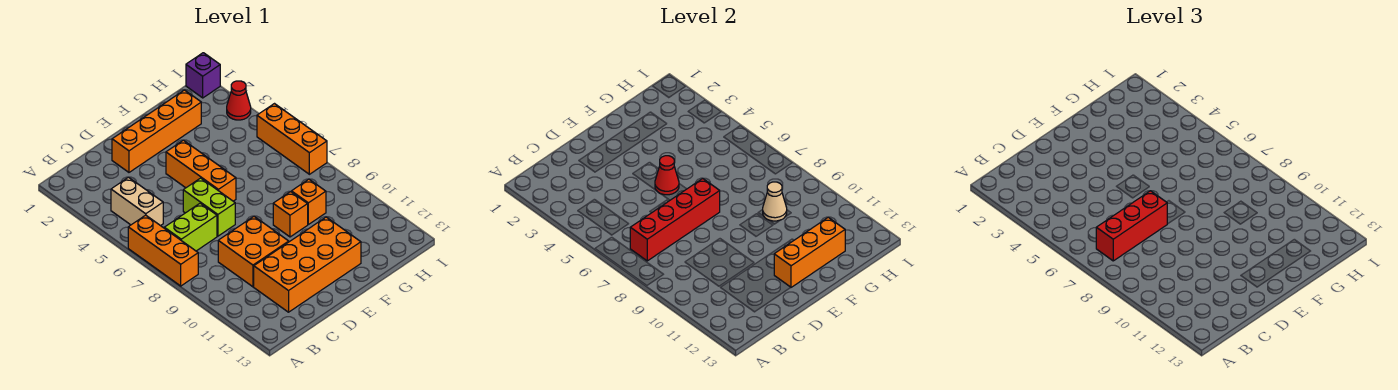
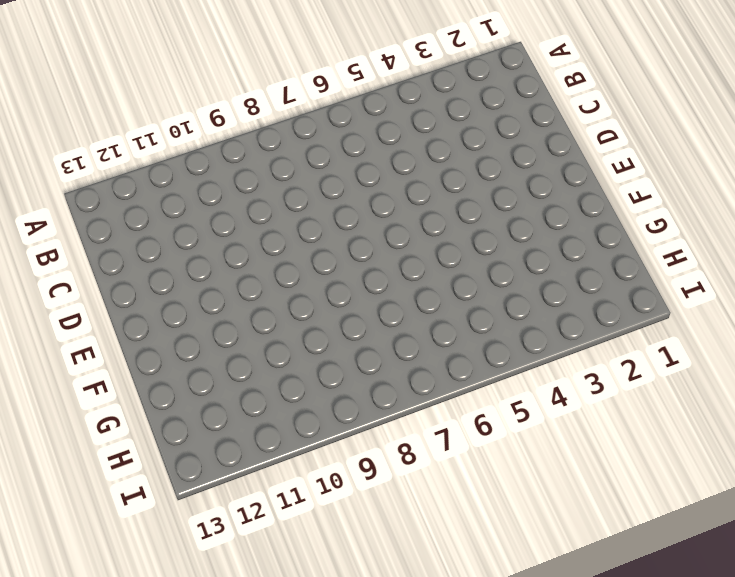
none -> orange 1x3 brick [128,215,198,286]
none -> tan 1x2 brick [111,177,163,226]
none -> lime 1x2 brick [164,203,217,251]

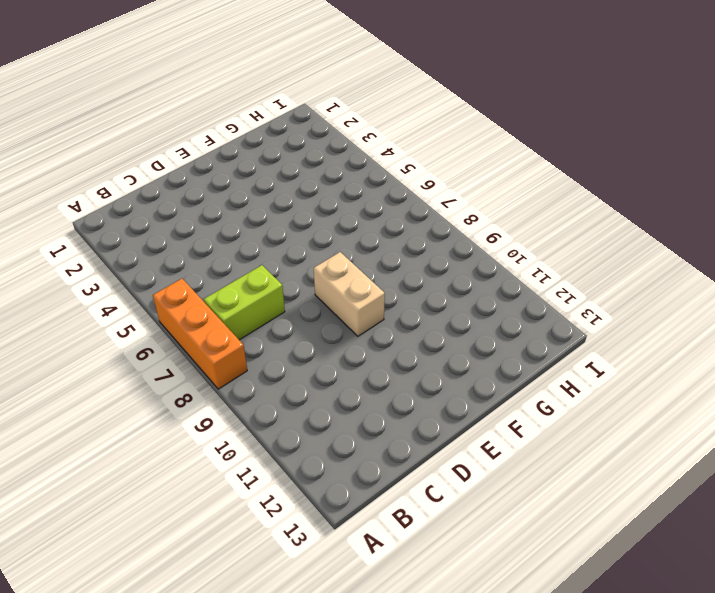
tan 1x2 brick [314,252,385,336] -> tan 1x2 brick moved to [111,177,163,226]
none -> orange 2x2 brick [218,217,289,287]
none -> orange 2x4 brick [254,217,361,312]
none -> orange 1x4 brick [112,90,201,172]

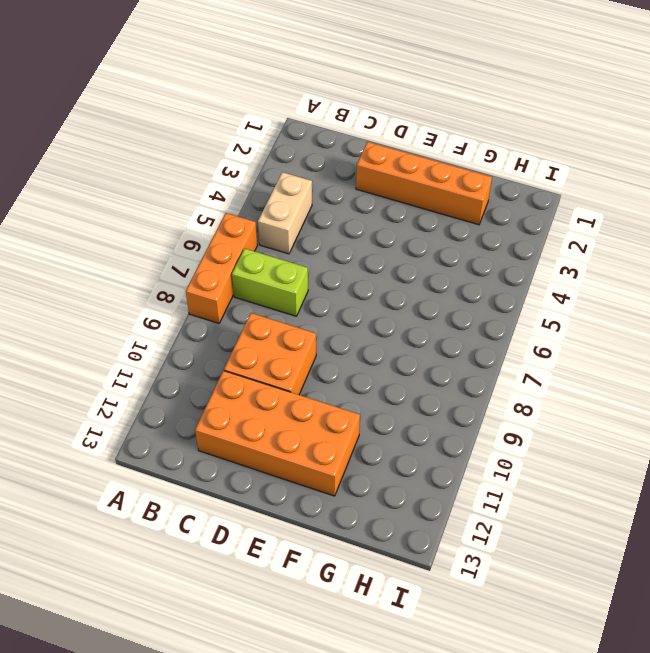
none -> lime 1x2 brick [183,178,235,236]
none -> orange 1x3 brick [166,140,236,201]
none -> orange 1x1 brick [273,192,308,237]

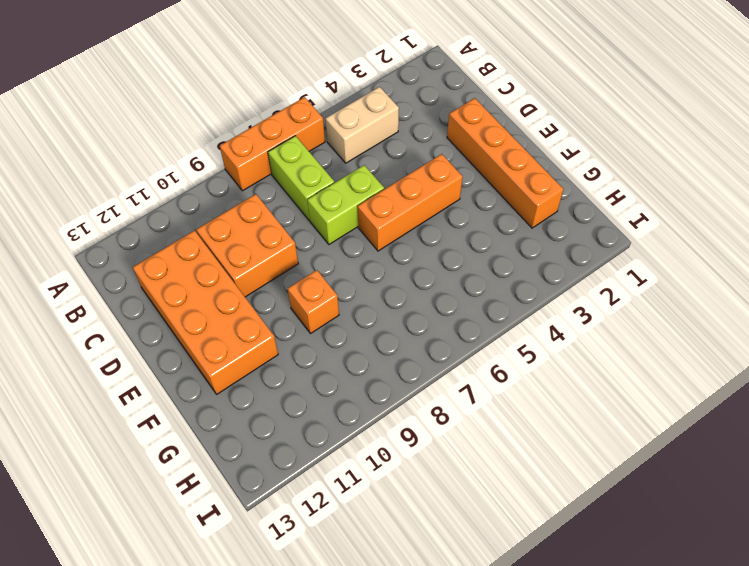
none -> orange 1x1 brick [291,179,326,224]
none -> purple 1x1 brick [186,53,220,98]
none -> red 1x1 cone [227,81,251,120]

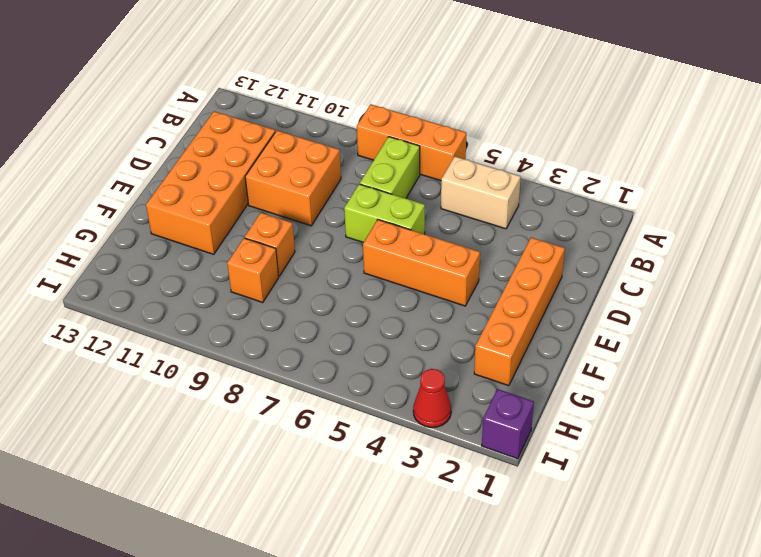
none -> orange 1x3 brick [257,104,327,174]
none -> red 1x4 brick [630,178,720,261]
none -> red 1x1 cone [655,156,679,195]

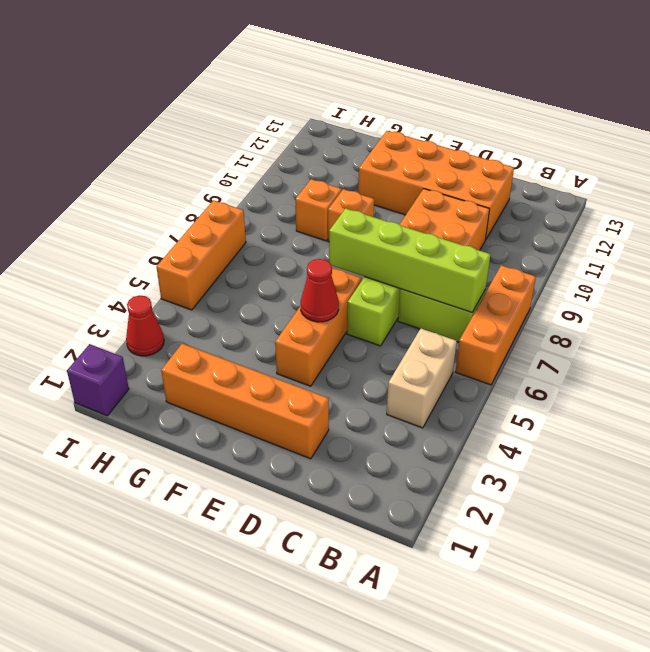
lime 1x4 brick [329,208,491,312] -> red 1x4 brick [630,178,720,261]
none -> orange 1x3 brick [774,217,845,287]
none -> tan 1x1 cone [763,182,787,221]
none -> red 1x3 brick [1096,191,1167,261]

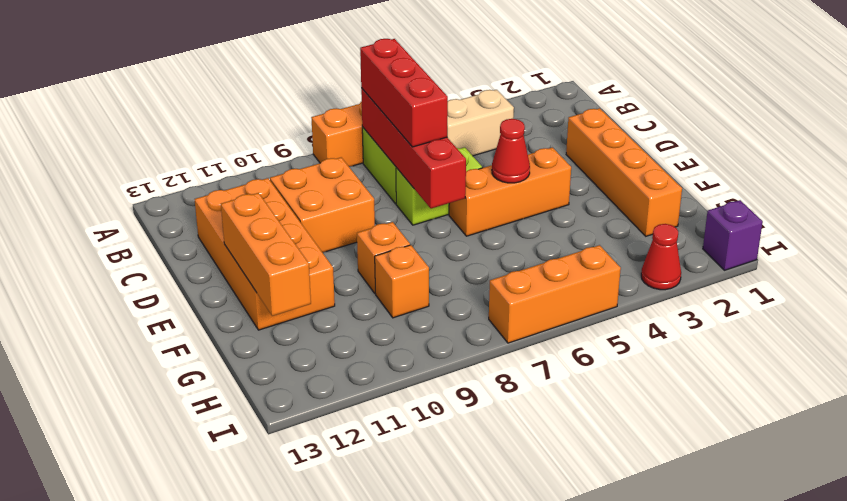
none -> tan 1x1 cone [763,182,787,221]

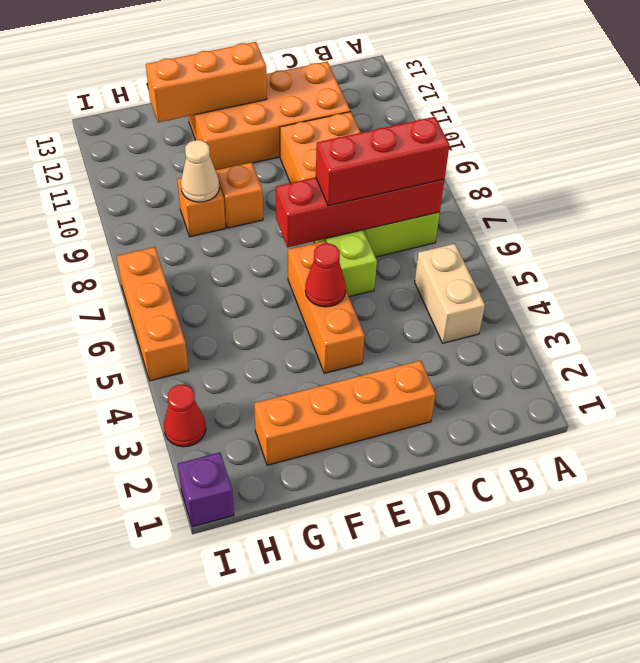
none -> orange 1x3 brick [128,215,198,286]

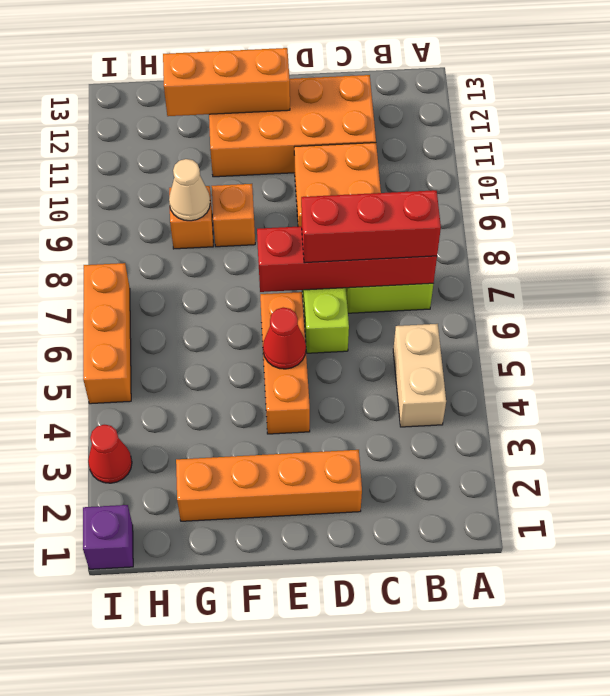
none -> orange 1x3 brick [128,215,198,286]

